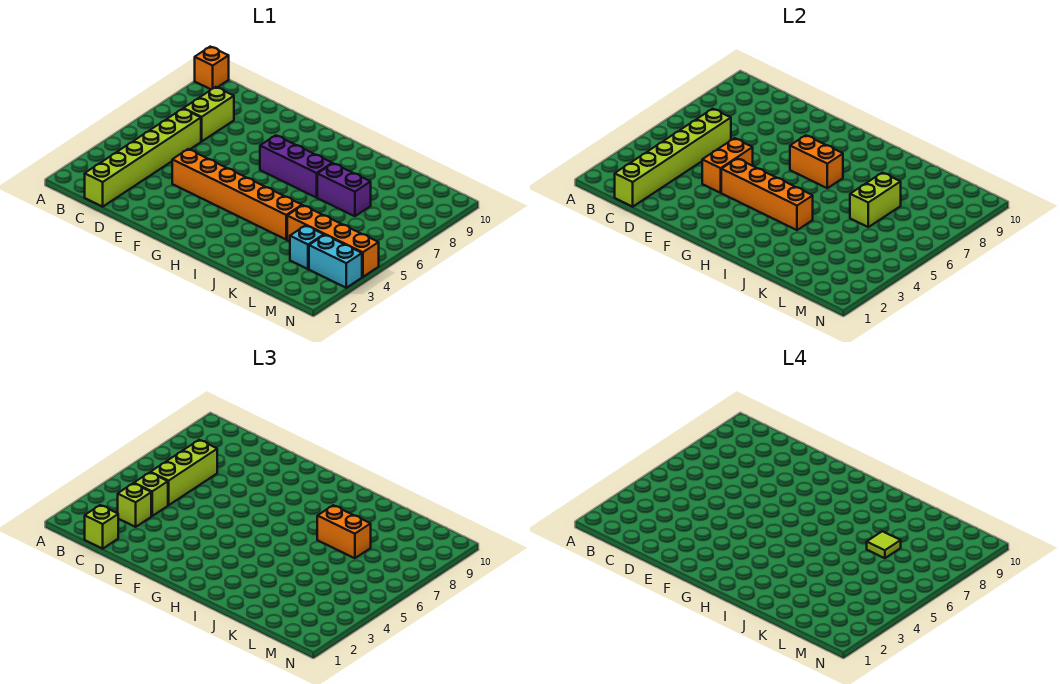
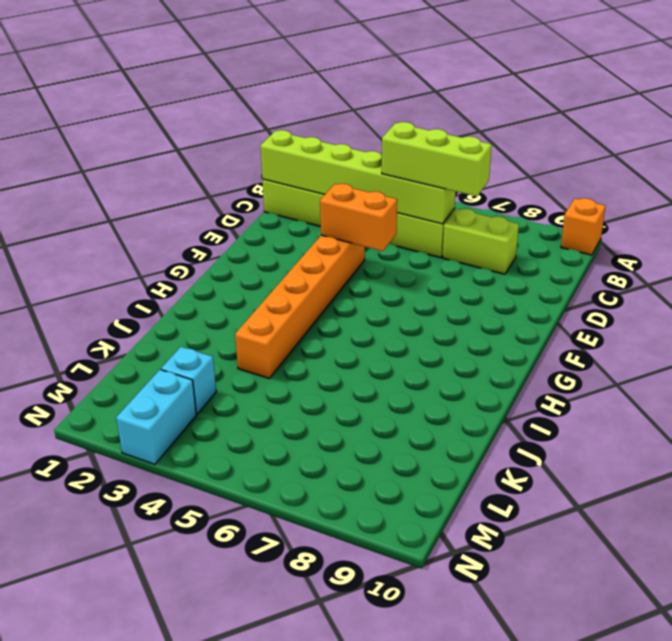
none -> purple 1x3 brick [260,135,332,198]
none -> purple 1x2 brick [317,163,371,216]
none -> orange 1x4 brick [287,205,379,277]

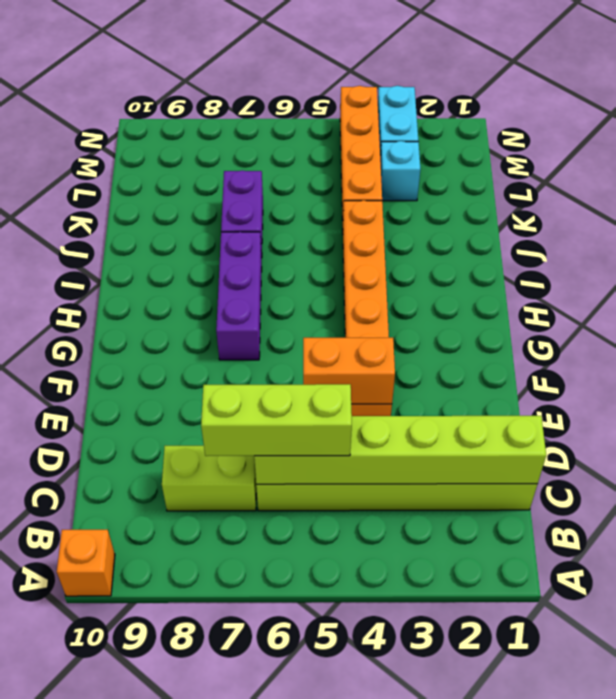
none -> orange 1x4 brick [721,159,813,230]
none -> orange 1x2 brick [790,135,843,188]
none -> lime 1x2 brick [850,173,901,227]

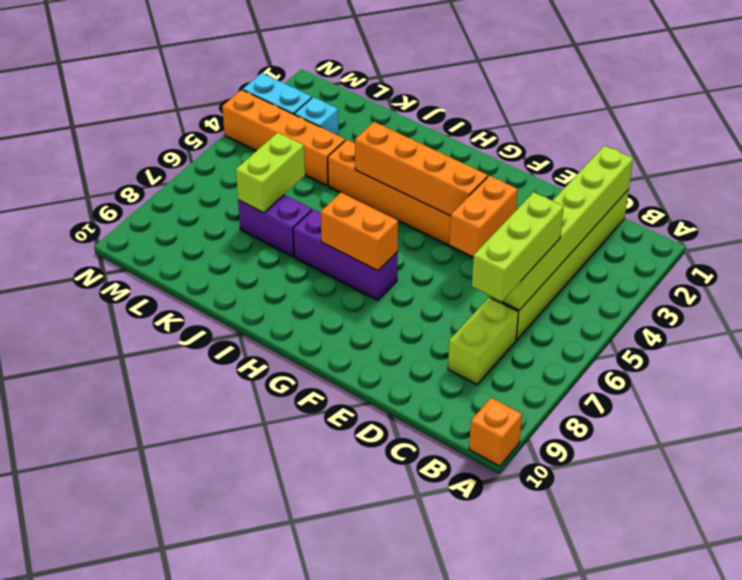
none -> lime 1x1 brick [85,505,118,549]
none -> lime 1x1 brick [118,483,151,527]
none -> lime 1x1 brick [134,472,168,516]

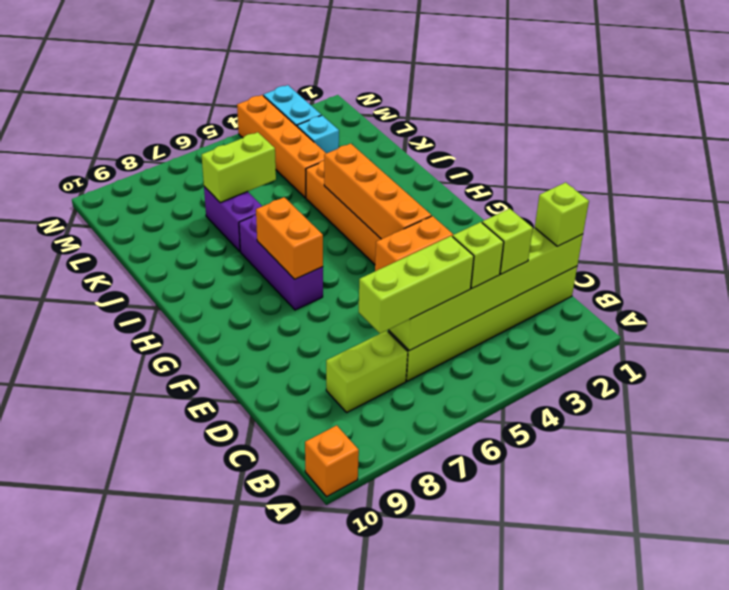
none -> orange 1x2 brick [317,505,371,558]
none -> lime 1x1 tile [867,531,901,558]

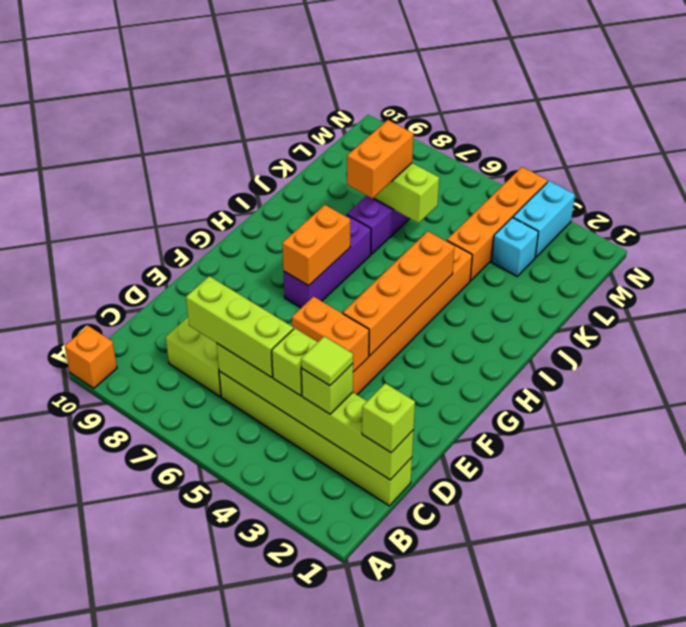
lime 1x1 tile [301,336,353,386] -> lime 1x1 tile moved to [867,531,901,558]

